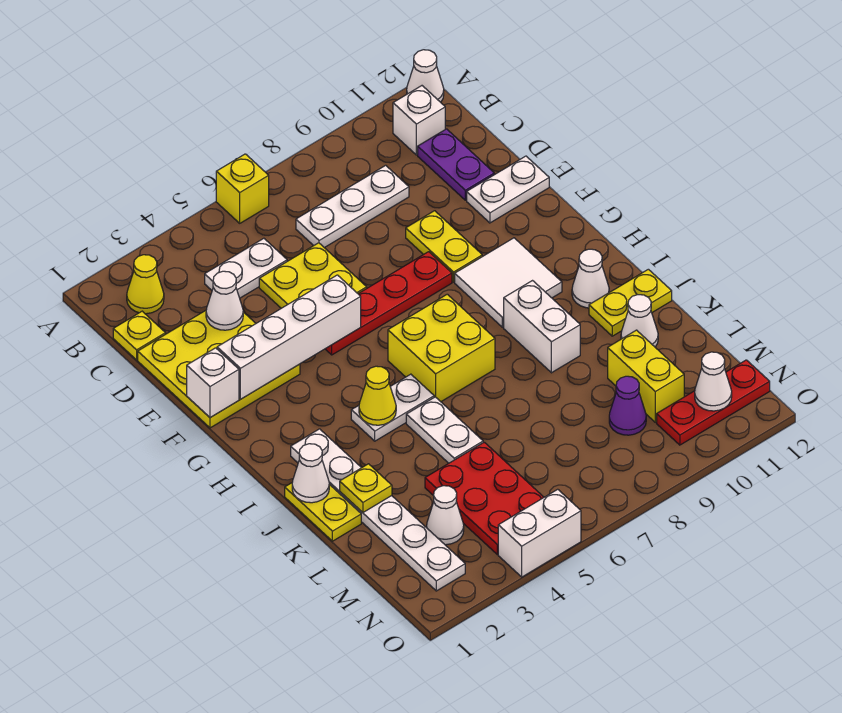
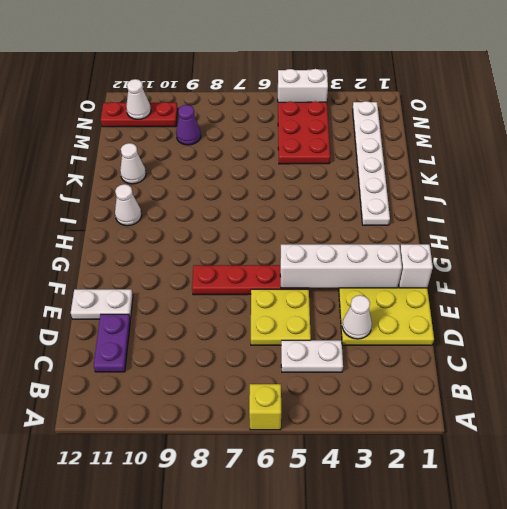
none -> white 1x1 cone [407,50,444,102]
none -> yellow 1x1 cone [127,255,164,314]
none -> white 1x1 brick [393,86,445,155]
none -> yellow 1x1 plate [113,311,166,360]

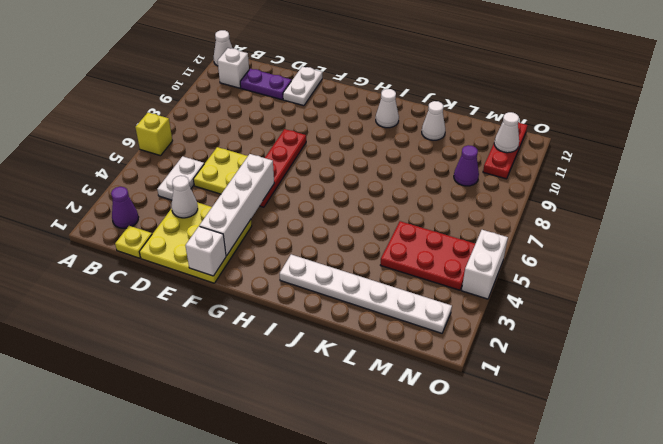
purple 1x1 cone [111,187,139,228] -> yellow 1x1 cone [127,255,164,314]
none -> white 1x3 plate [296,165,409,248]
none -> yellow 1x2 plate [406,211,482,282]
none -> white 2x2 tile [455,238,562,327]
none -> yellow 2x2 brick [388,294,495,402]

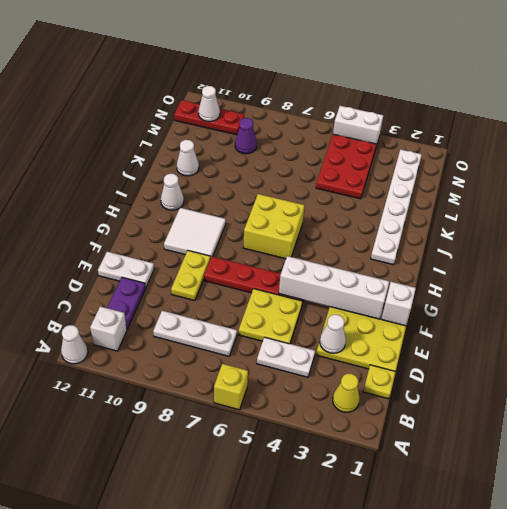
none -> white 1x2 plate [351,374,434,441]
none -> white 1x2 brick [504,281,580,373]
none -> yellow 1x2 plate [285,483,361,541]
none -> white 1x2 plate [406,397,483,463]

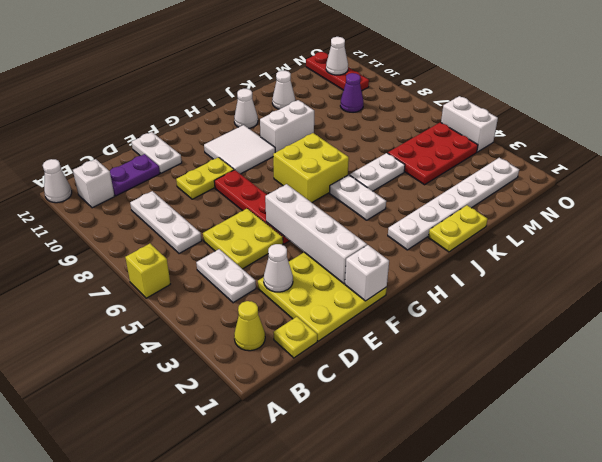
none -> yellow 1x2 plate [589,269,672,336]
none -> yellow 1x2 brick [608,330,684,422]
none -> white 1x1 cone [427,486,464,545]
none -> yellow 1x1 cone [359,366,396,425]

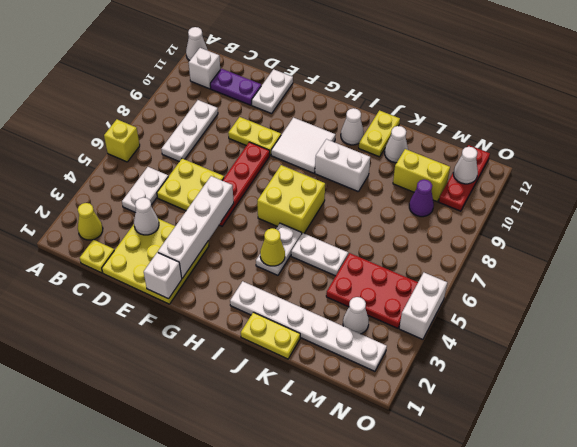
none -> white 1x1 cone [292,444,329,503]
none -> yellow 1x1 plate [340,464,392,512]

